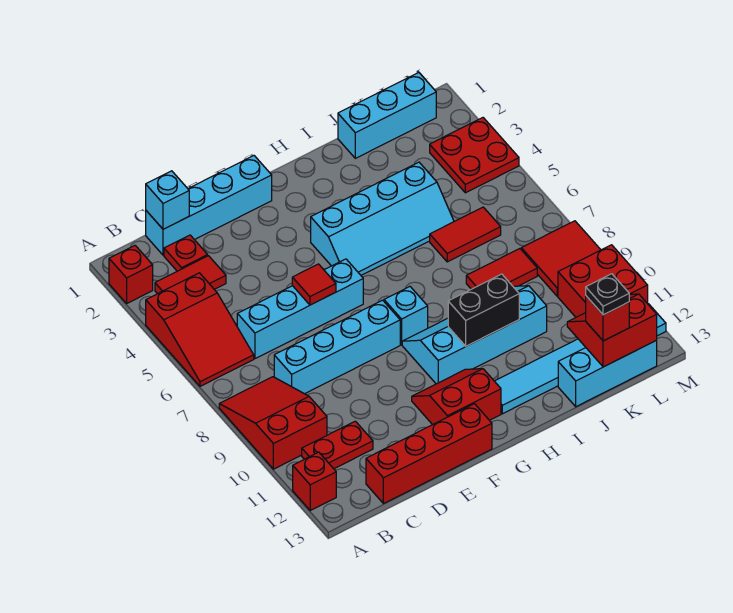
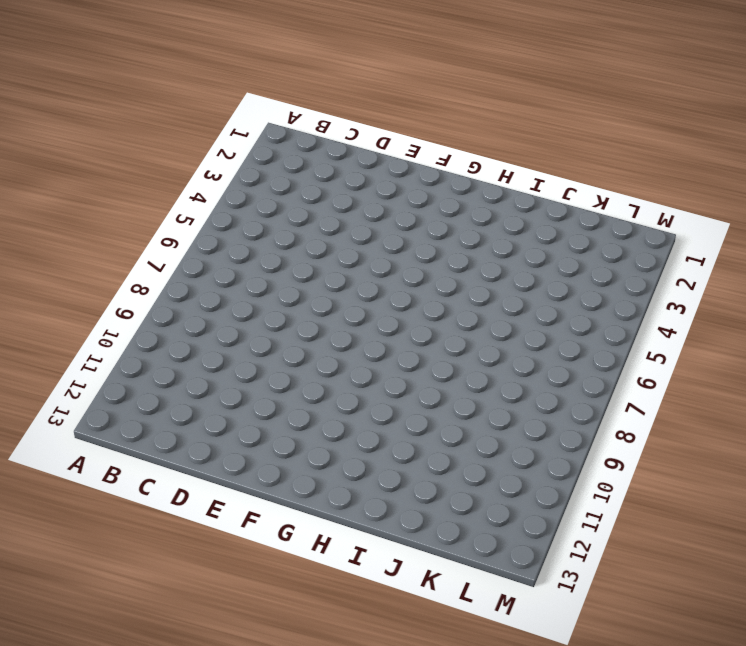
none -> red 1x1 brick [109,246,153,303]
none -> red 2x3 slope [146,273,254,386]
none -> red 2x3 slope [219,377,327,469]

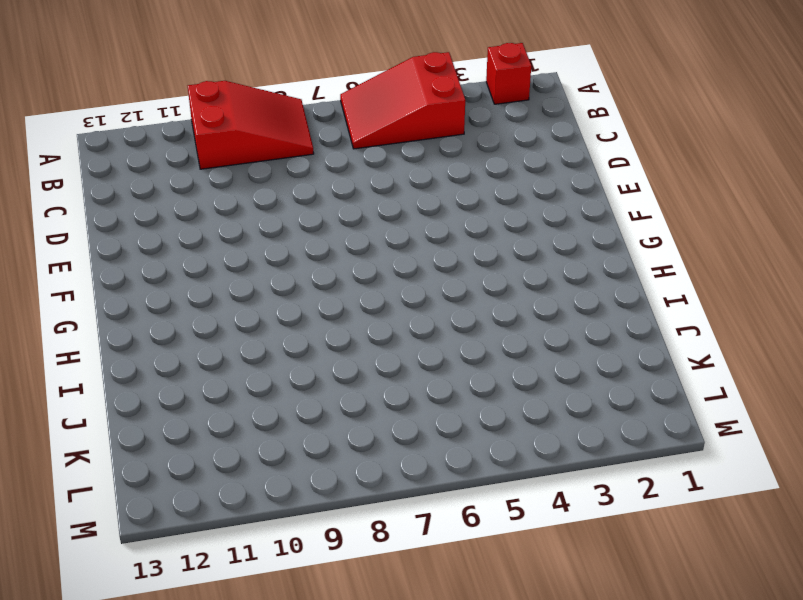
none -> red 1x1 brick [293,452,336,510]
none -> red 1x2 tile [155,256,226,294]
none -> red 1x2 plate [302,421,373,469]

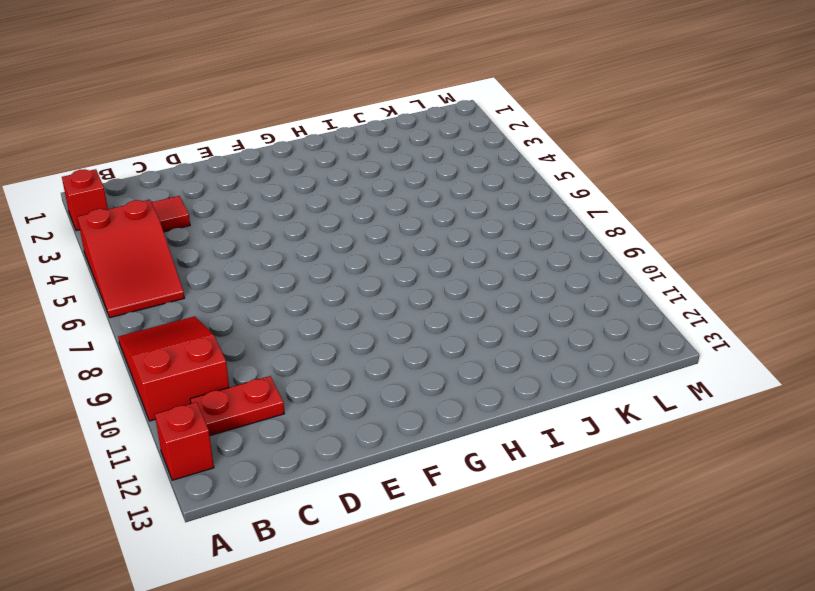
none -> cyan 1x4 brick [146,156,272,255]
none -> red 1x1 plate [164,235,208,271]
none -> cyan 1x4 brick [237,259,363,359]

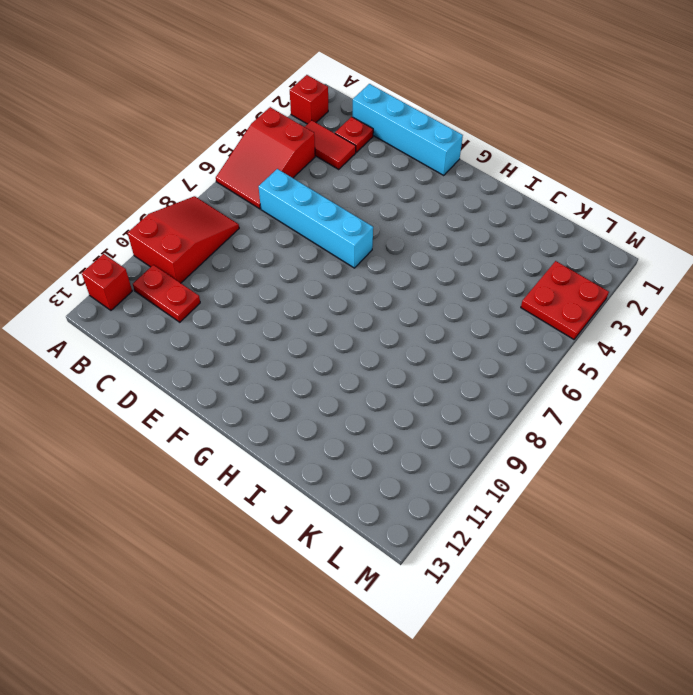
none -> cyan 1x4 brick [274,300,400,394]
none -> red 1x4 brick [366,404,492,504]
none -> red 2x2 slope [412,369,501,425]

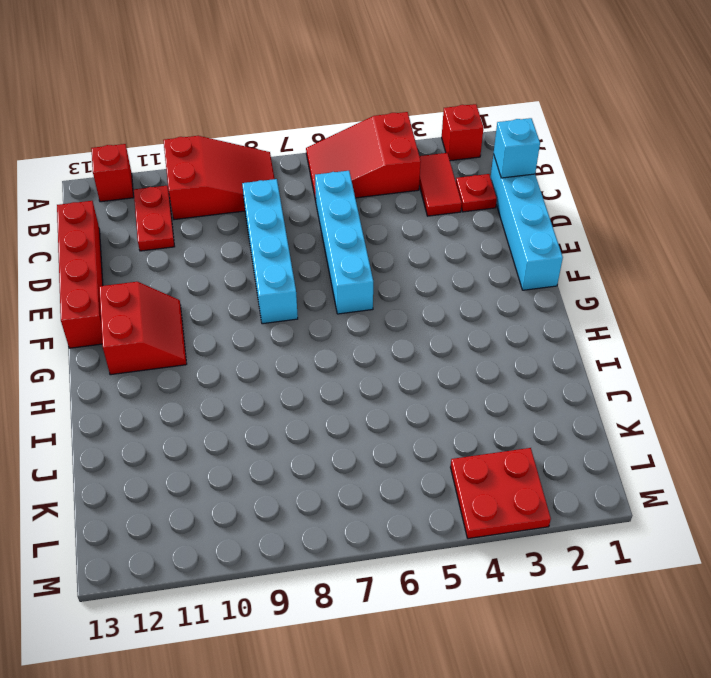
none -> cyan 2x4 slope [311,162,454,275]
none -> cyan 1x1 brick [384,287,428,345]
none -> cyan 2x4 slope [402,286,547,384]

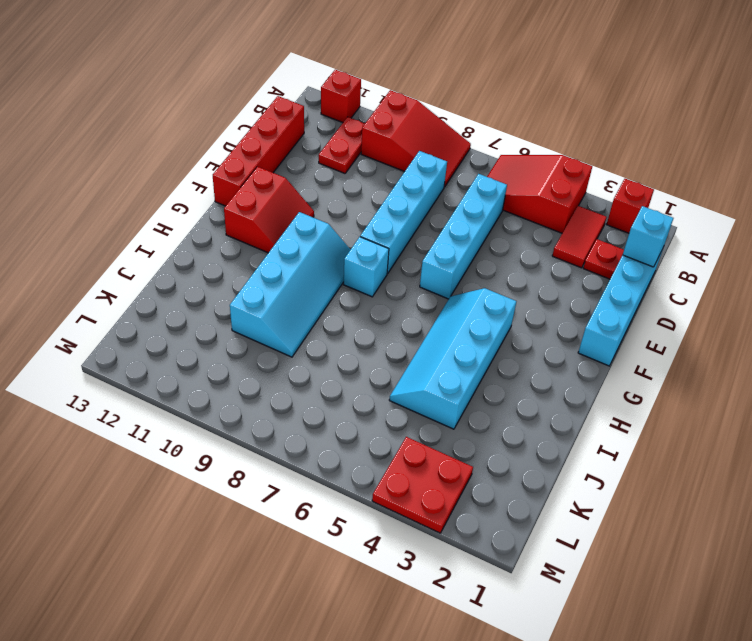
none -> cyan 1x6 tile [495,304,666,414]
none -> cyan 1x3 brick [338,73,436,158]
none -> red 1x2 tile [430,207,501,262]

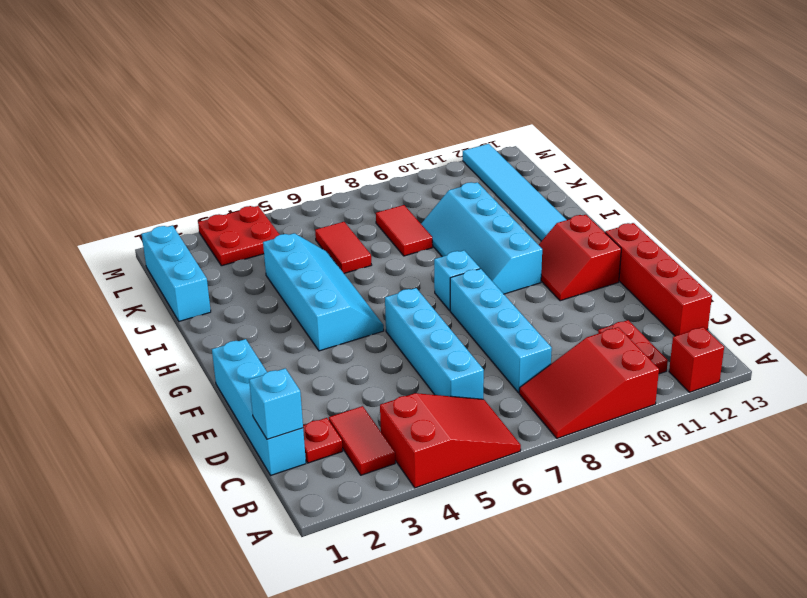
none -> red 1x1 brick [109,246,153,303]
none -> cyan 1x3 brick [558,340,657,407]
none -> red 2x2 tile [521,221,601,296]

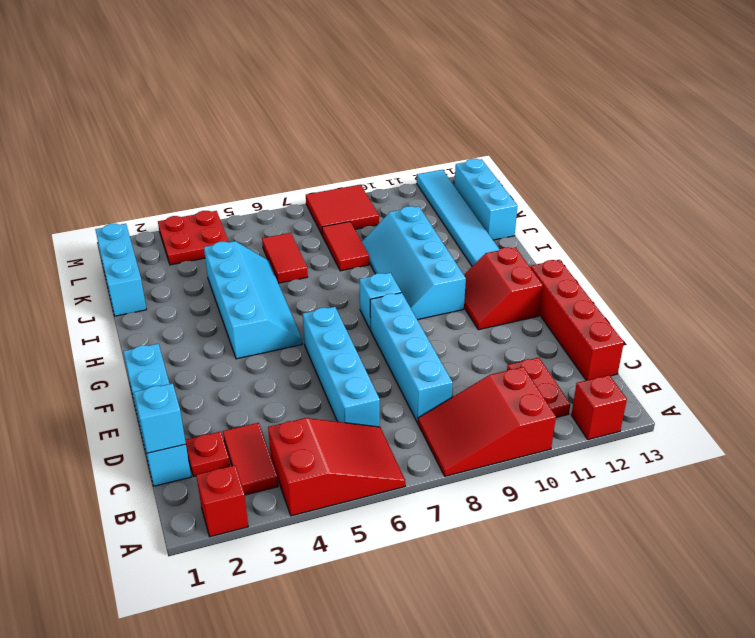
none -> red 2x2 brick [558,245,648,317]
none -> red 1x1 tile [292,264,336,305]
none -> black 1x2 brick [448,274,519,346]

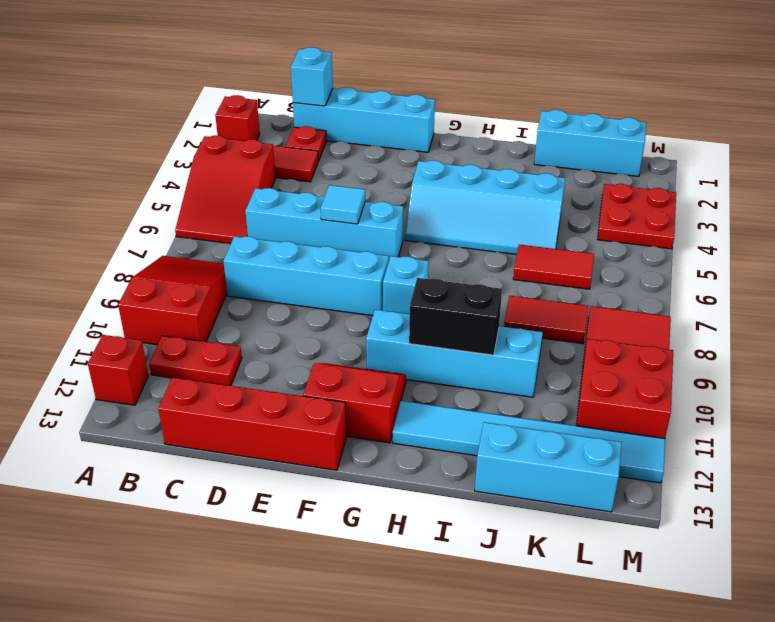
cyan 1x1 tile [321,185,365,224] -> red 1x1 tile [292,264,336,305]
none -> red 2x2 slope [567,294,657,367]
none -> red 1x1 brick [586,296,629,341]
none -> black 1x1 plate [586,274,629,315]

